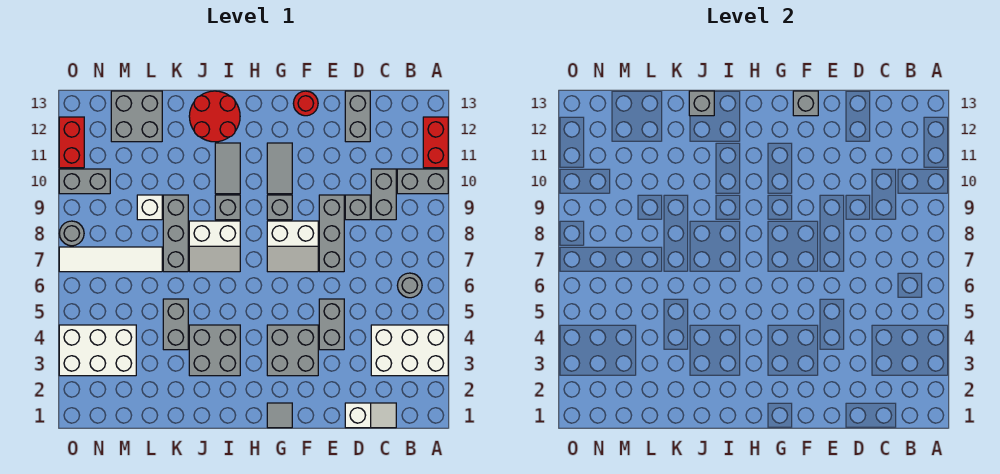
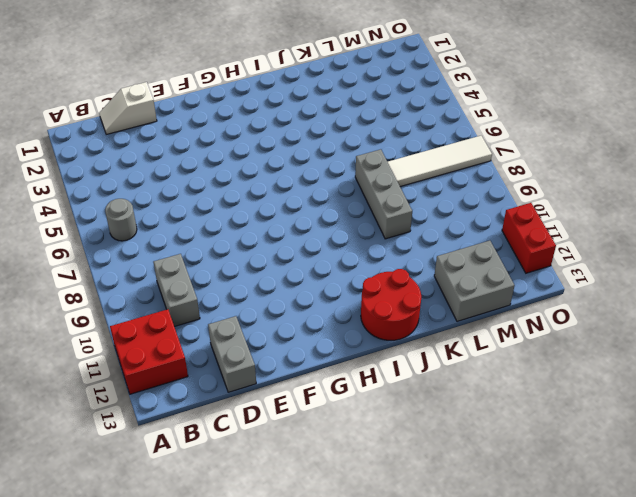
red 2x2 brick [110,309,188,394] -> red 1x2 brick [423,117,448,168]
none -> white 2x3 brick [371,325,448,376]
none -> grey 1x2 brick [397,169,448,194]
none -> grey 1x1 brick [345,195,370,220]
none -> grey 1x2 brick [319,299,344,350]

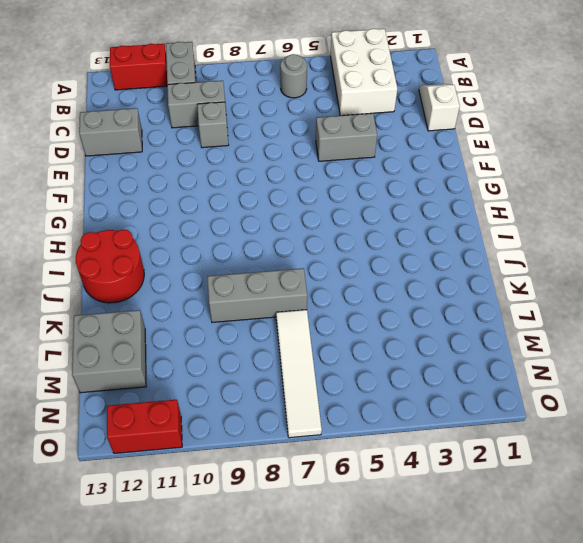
none -> grey 1x3 brick [319,195,344,272]
none -> grey 2x2 brick [267,325,318,376]
none -> white 2x2 slope [267,221,318,272]
none -> red 1x1 round brick [293,91,318,116]

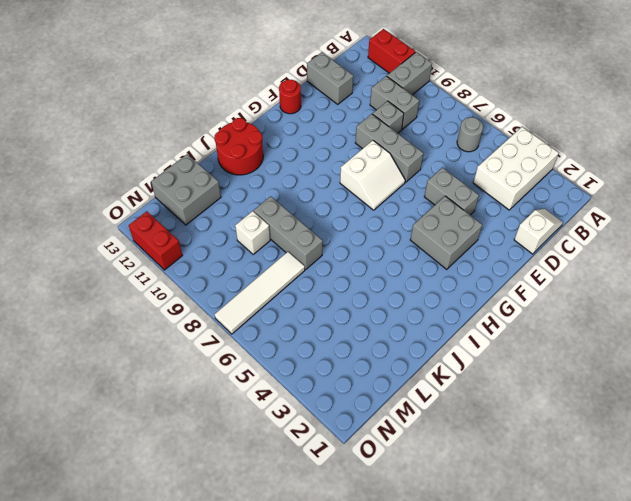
none -> grey 1x1 tile [267,403,292,428]
none -> grey 1x1 brick [267,195,292,220]
none -> grey 1x2 tile [267,143,292,194]
none -> grey 2x2 brick [189,325,240,376]

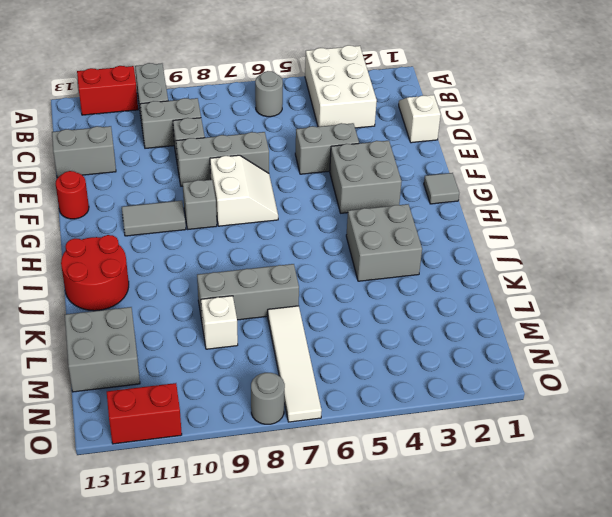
none -> white 2x2 slope [189,221,240,272]
none -> grey 1x1 brick [215,195,240,220]
none -> grey 1x2 tile [215,143,240,194]
none -> grey 1x2 brick [163,299,188,350]

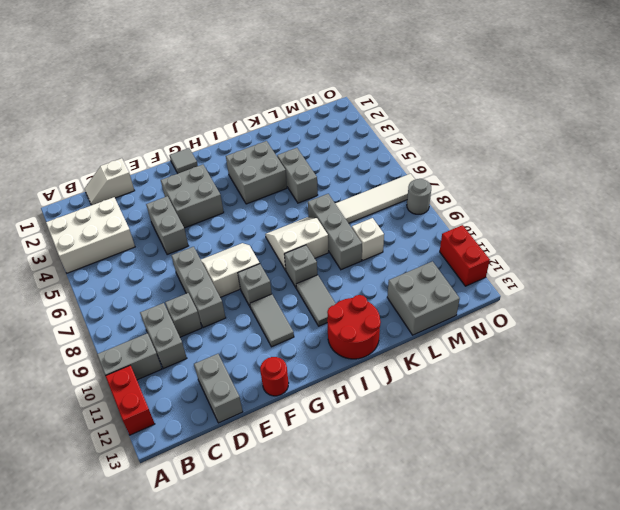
none -> grey 1x1 round brick [397,273,422,298]
none -> white 2x3 brick [59,325,136,376]
none -> grey 1x2 brick [59,169,110,194]
none -> grey 1x1 brick [793,91,818,116]

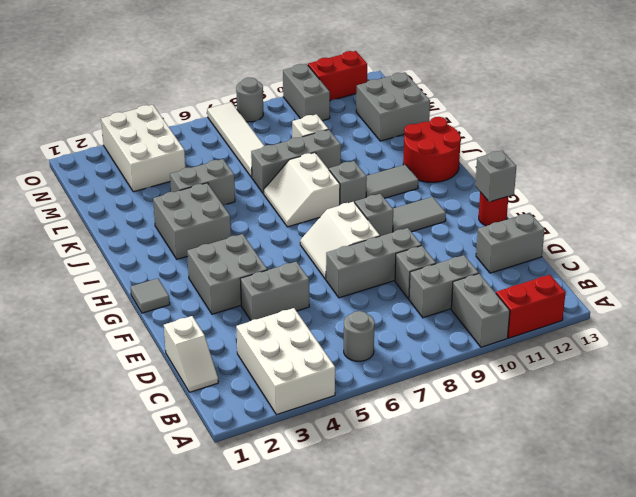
none -> grey 1x1 brick [689,91,714,116]

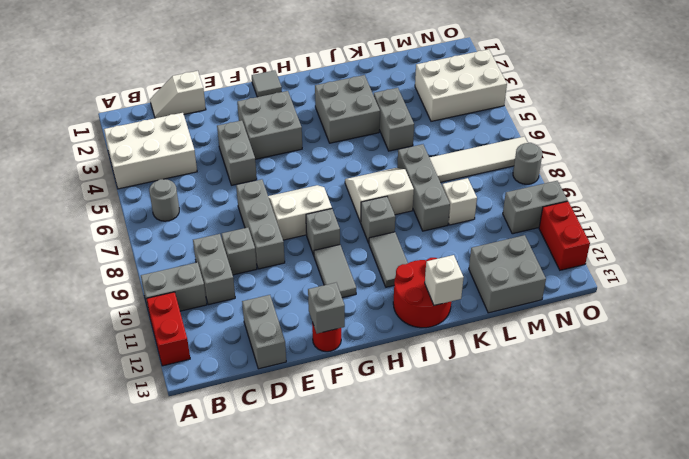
white 1x1 brick [425,255,464,305] -> grey 1x1 brick [689,91,714,116]

